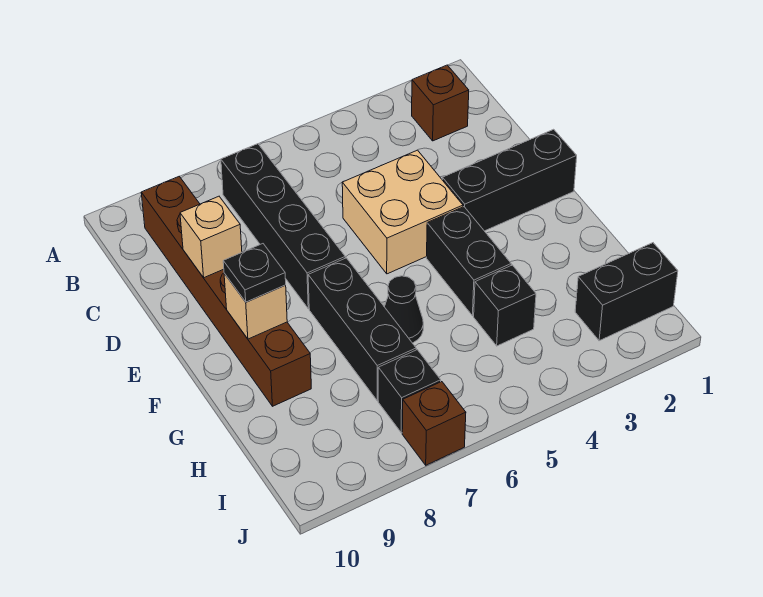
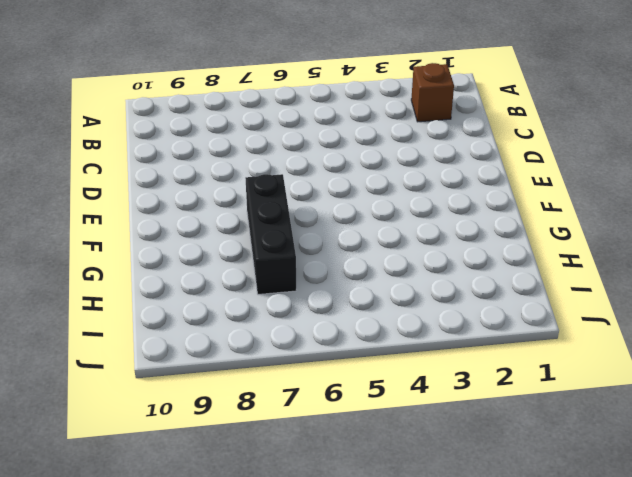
none -> black 1x4 brick [221,144,345,309]
none -> brown 1x6 brick [141,176,311,406]
none -> tan 2x2 brick [342,150,463,274]

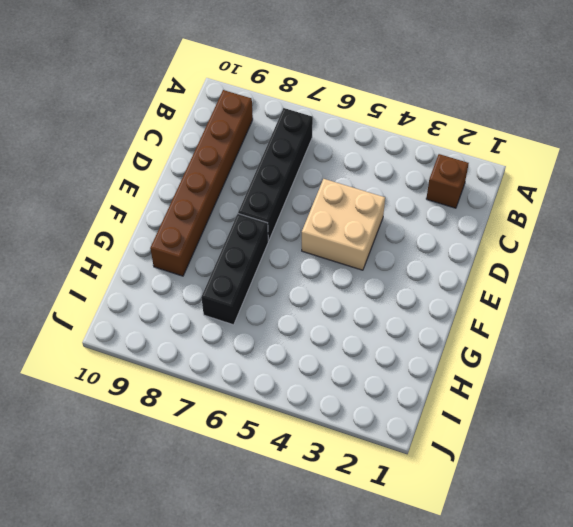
none -> black 1x3 brick [442,129,577,231]
none -> black 1x2 brick [427,207,511,316]
none -> black 1x1 cone [385,276,423,343]

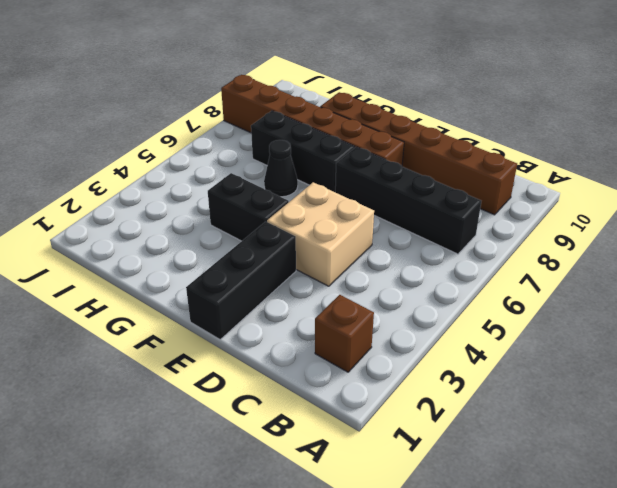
brown 1x6 brick [221,75,404,166] -> none
none -> black 1x1 brick [474,265,536,346]
none -> black 1x2 brick [575,243,678,341]
none -> black 1x1 brick [378,350,441,433]

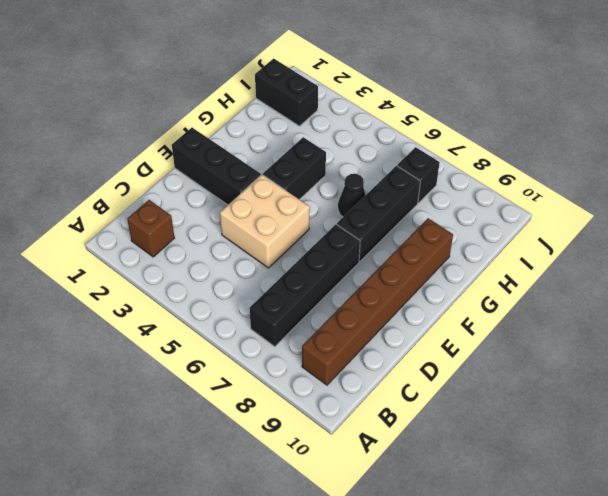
none -> black 1x1 brick [474,265,536,346]
none -> brown 1x1 brick [402,382,466,465]
none -> tan 1x1 brick [180,196,242,278]

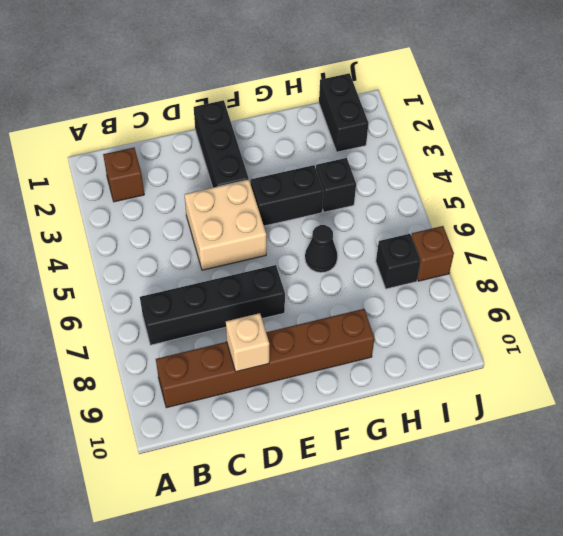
none -> black 1x3 brick [308,258,416,401]
none -> tan 1x1 brick [224,274,287,339]
none -> black 1x1 plate [223,244,286,302]

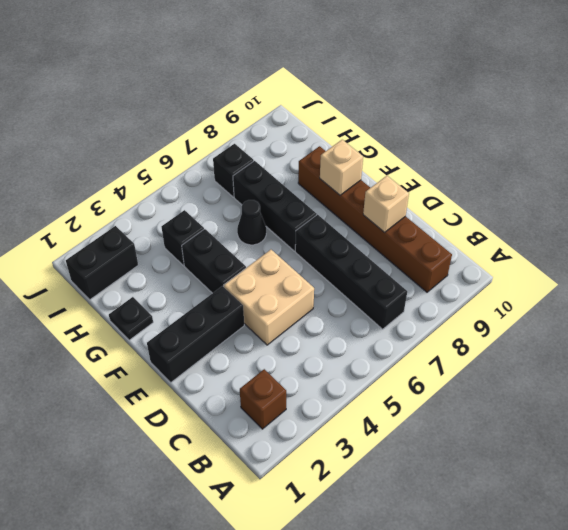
black 1x1 plate [109,297,153,340] -> black 1x1 plate moved to [223,244,286,302]
none -> brown 1x1 brick [402,382,466,465]

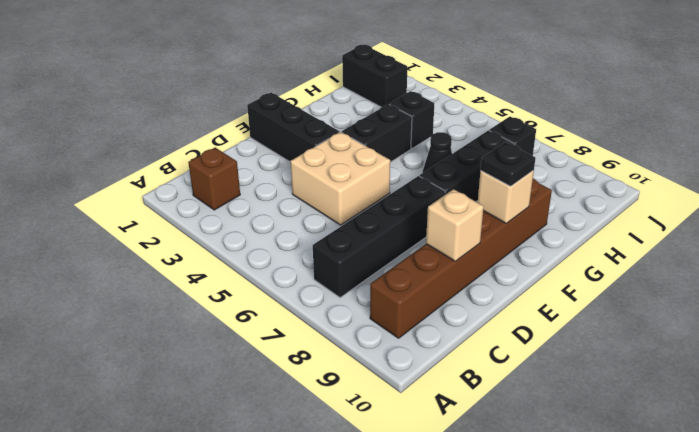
none -> brown 1x1 brick [402,382,466,465]

